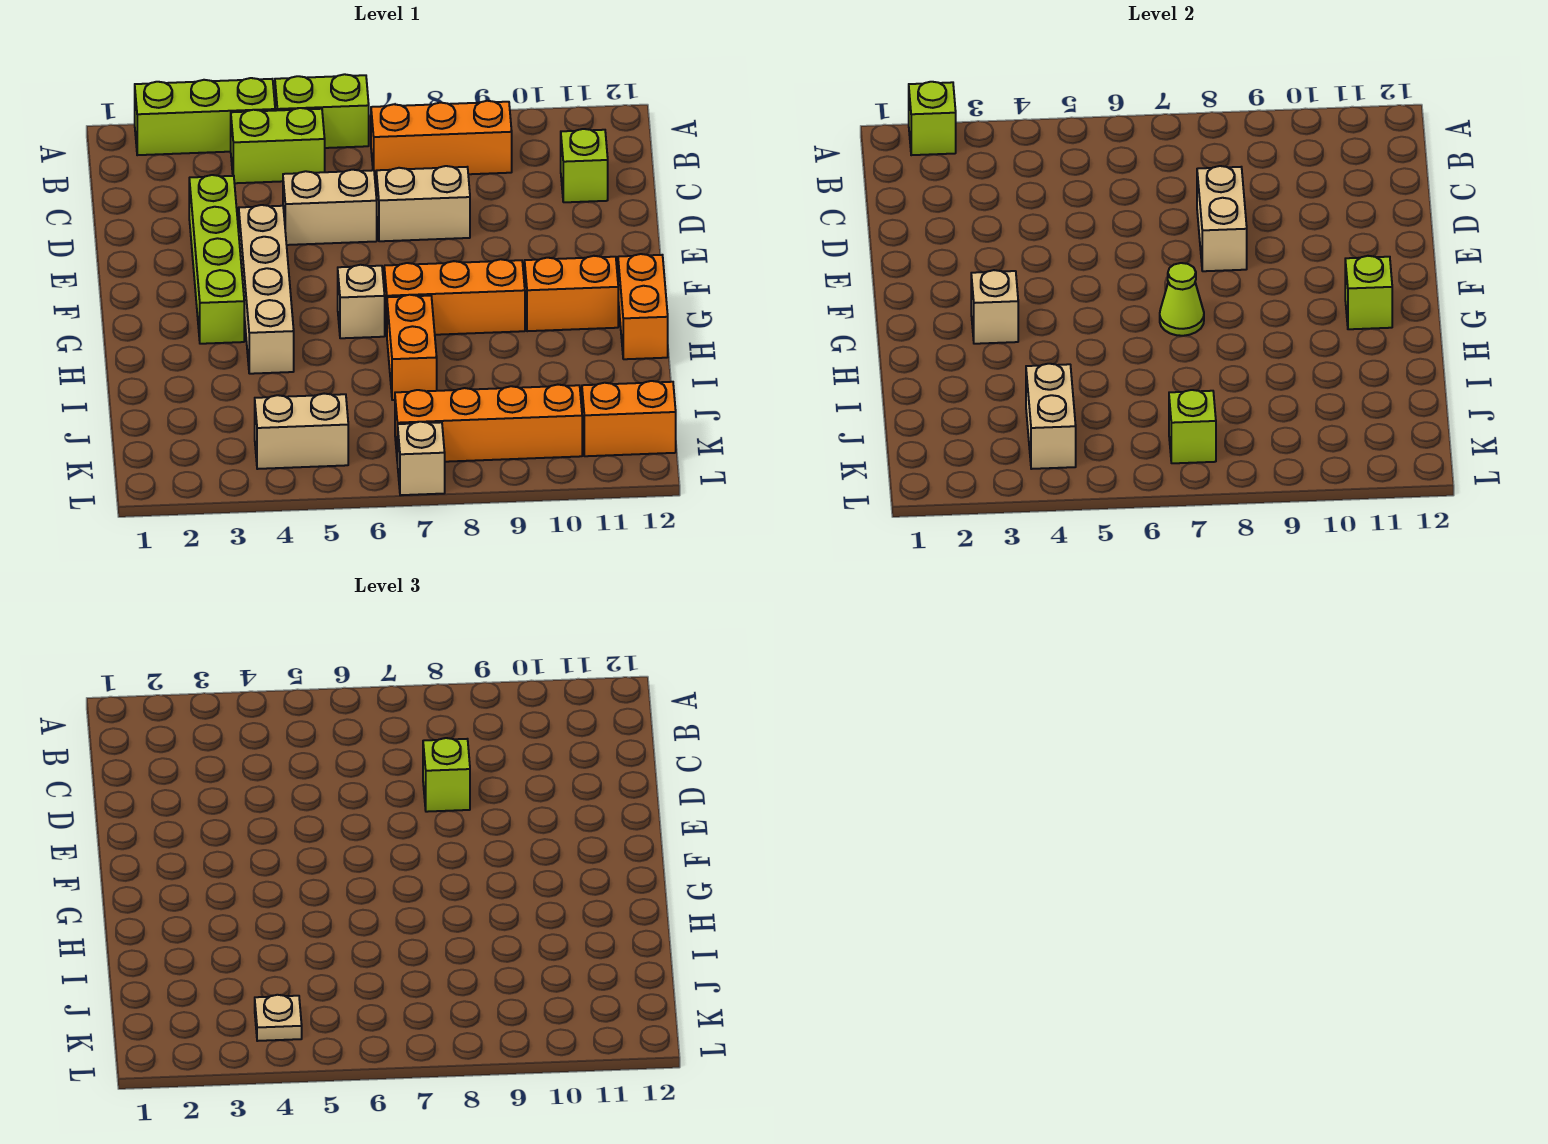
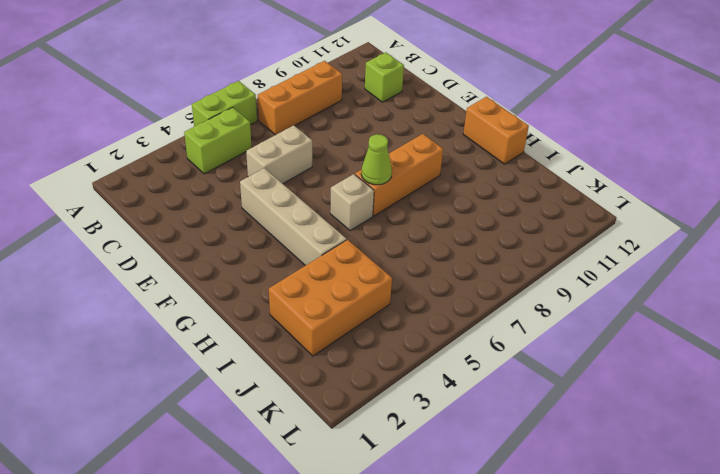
orange 2x3 brick [269,240,392,356] -> none
none -> lime 1x3 brick [135,78,275,155]
none -> lime 1x4 brick [189,175,244,344]
none -> tan 1x2 brick [376,166,470,241]

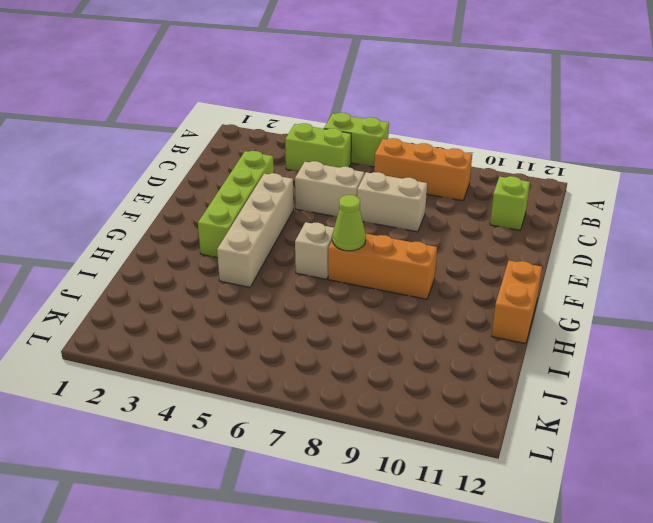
none -> lime 1x3 brick [135,78,275,155]
none -> orange 1x2 brick [525,256,618,331]
none -> orange 1x2 brick [387,295,437,400]

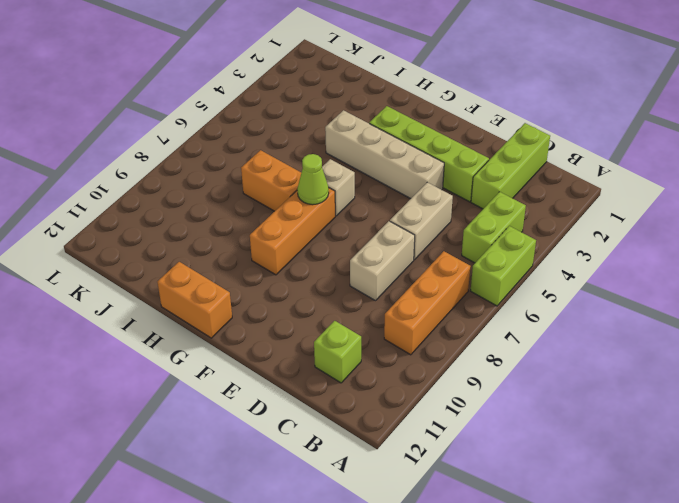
lime 1x3 brick [471,123,550,209] -> lime 1x3 brick moved to [135,78,275,155]
none -> orange 1x2 brick [525,256,618,331]
none -> tan 1x2 brick [255,394,348,469]
none -> orange 1x4 brick [395,385,582,463]

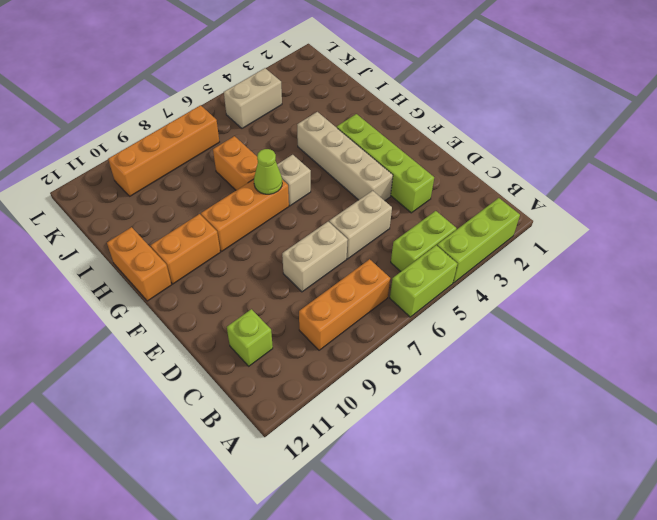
none -> orange 1x2 brick [582,381,676,456]
none -> tan 1x1 brick [398,422,445,495]
none -> lime 1x1 brick [909,82,956,155]

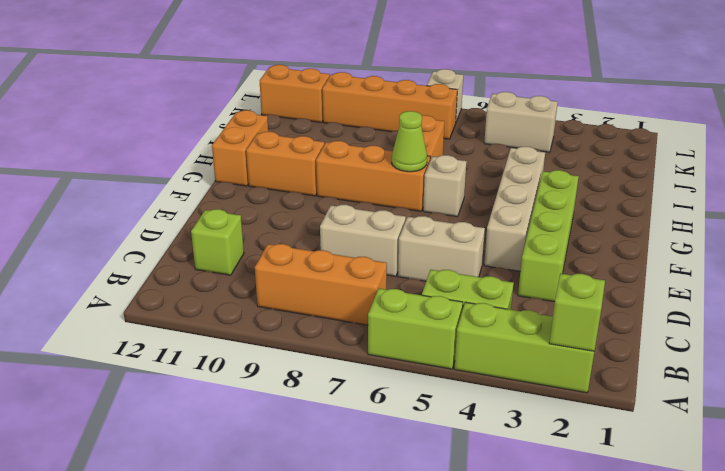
none -> tan 1x2 brick [1197,166,1247,271]
none -> tan 1x1 brick [971,270,1018,344]
none -> lime 1x1 brick [1345,256,1392,329]

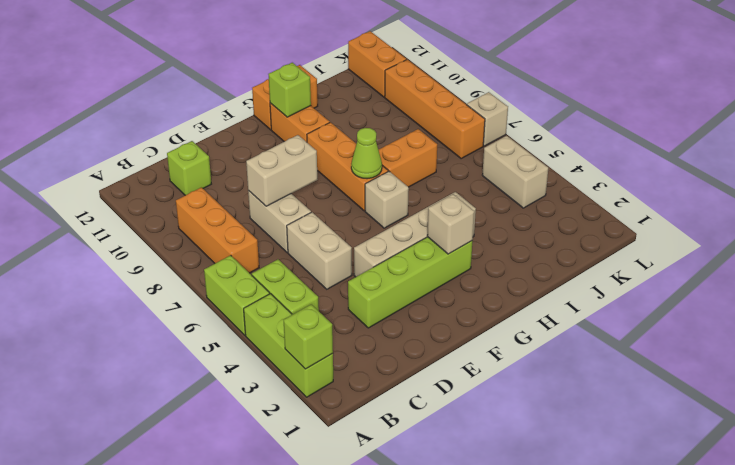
none -> tan 1x2 brick [1026,364,1076,469]
none -> lime 1x1 brick [1169,390,1216,463]
none -> lime 1x1 brick [423,738,470,812]

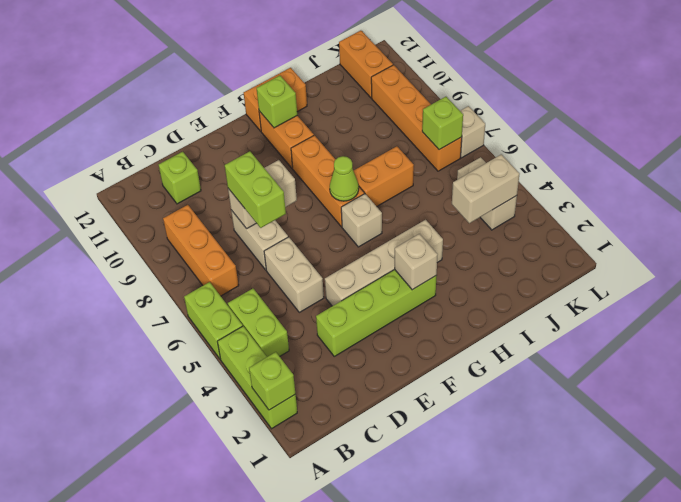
lime 1x2 brick [225,151,286,228] -> lime 1x1 brick [423,738,470,812]
none -> tan 1x1 plate [255,995,302,1041]

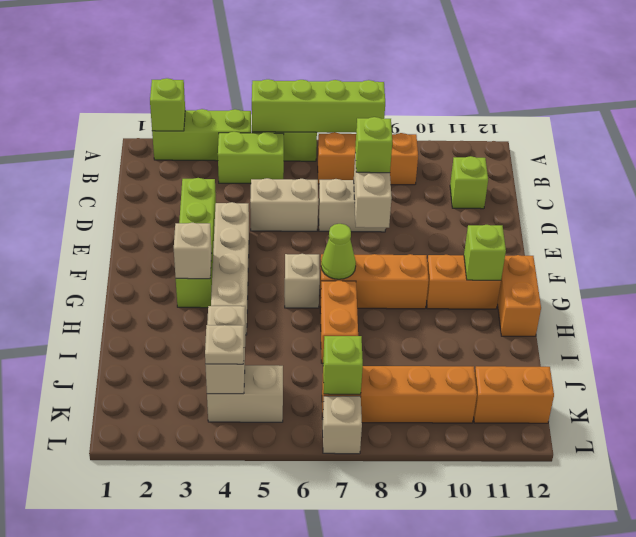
lime 1x4 brick [252,79,385,132] -> none

